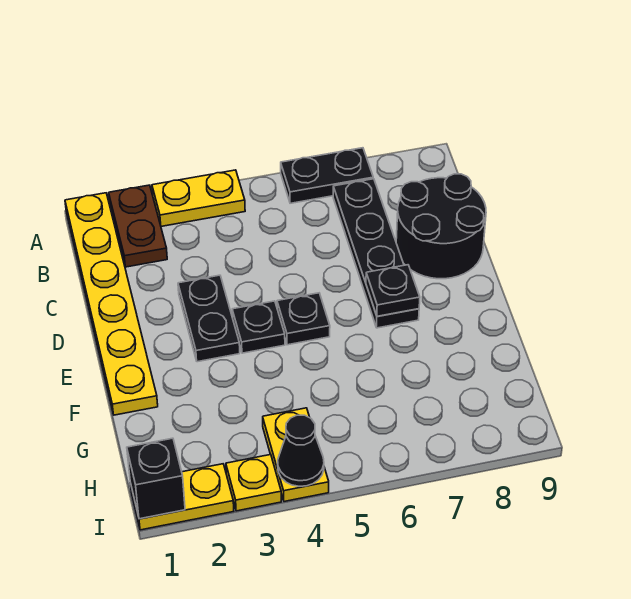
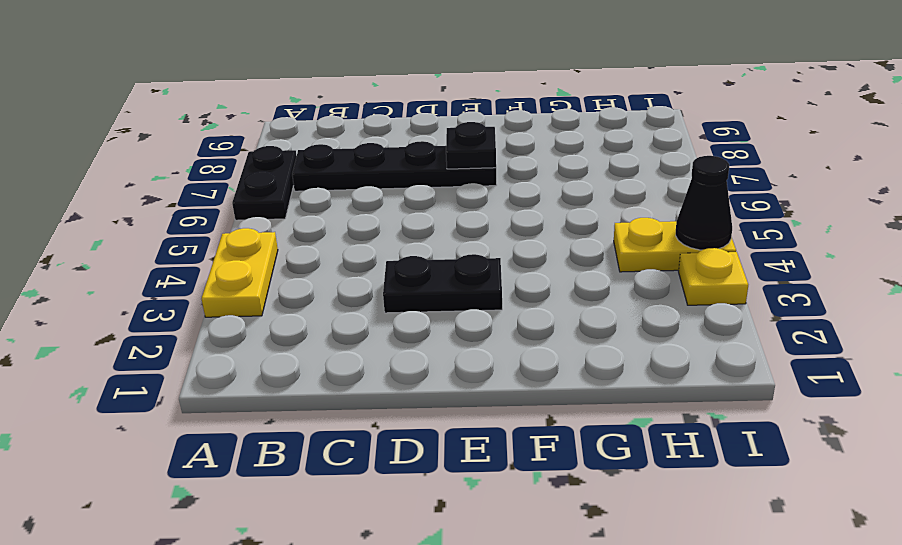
none -> yellow 1x6 plate [65,193,158,415]
none -> brown 1x2 plate [109,185,167,267]
none -> black 2x2 round brick [396,174,486,279]

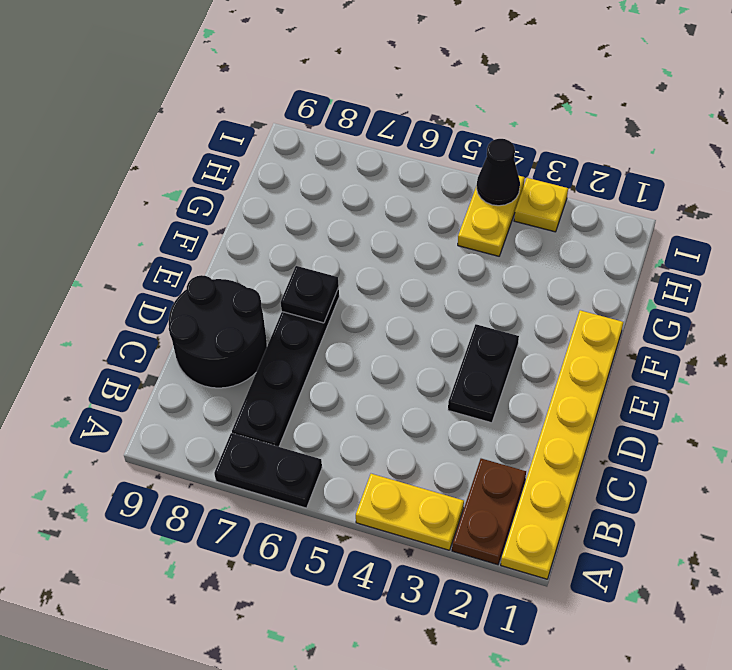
none -> black 1x1 plate [232,301,285,353]
none -> black 1x1 plate [277,293,330,345]
none -> yellow 1x2 plate [131,464,234,530]

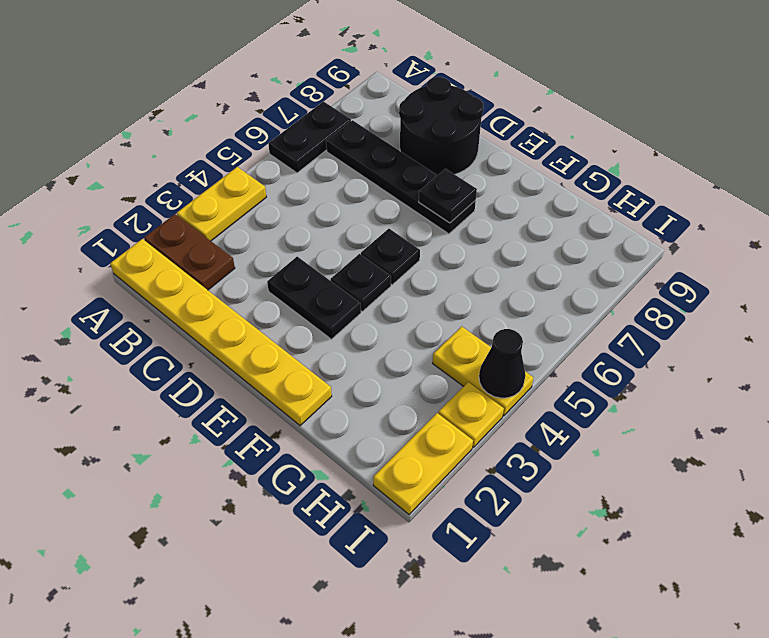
none -> black 1x1 brick [127,438,185,519]

